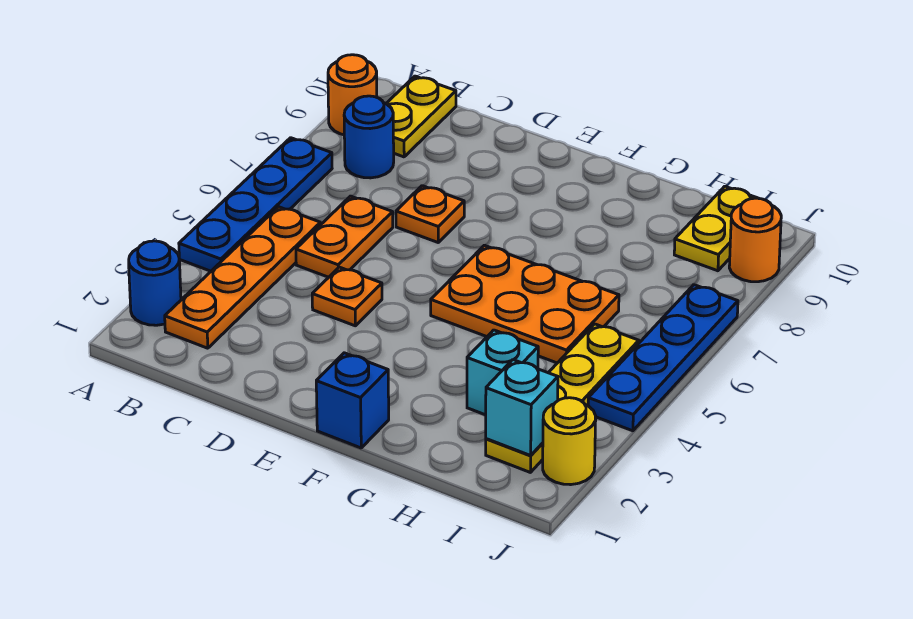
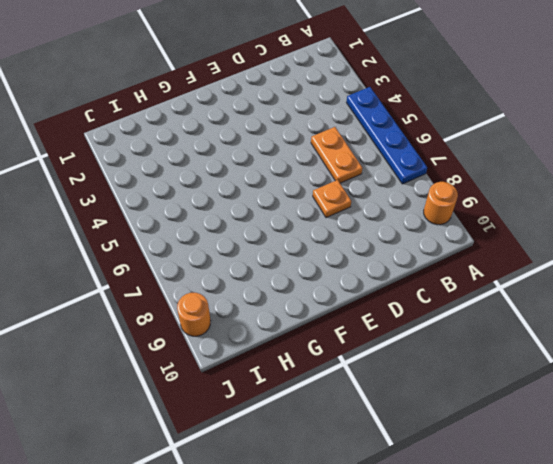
none -> blue 1x1 round brick [129,241,181,325]
none -> orange 1x4 plate [165,207,321,348]
none -> blue 1x1 round brick [344,96,394,178]

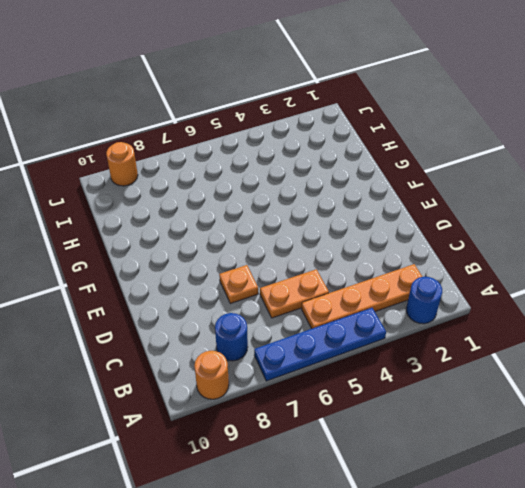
none -> yellow 1x2 plate [386,76,456,157]
none -> orange 1x1 plate [312,267,382,326]
none -> blue 1x1 brick [316,353,389,448]

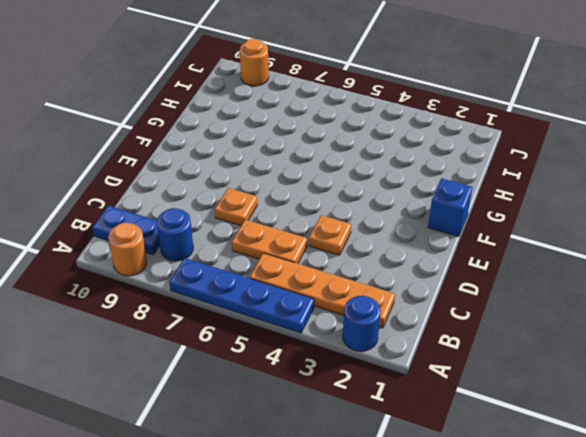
blue 1x2 plate [92,205,160,255] -> yellow 1x2 plate [386,76,456,157]
none -> orange 2x3 plate [431,245,619,363]
none -> cyan 1x1 brick [467,330,538,415]
none -> yellow 1x4 plate [486,324,639,473]

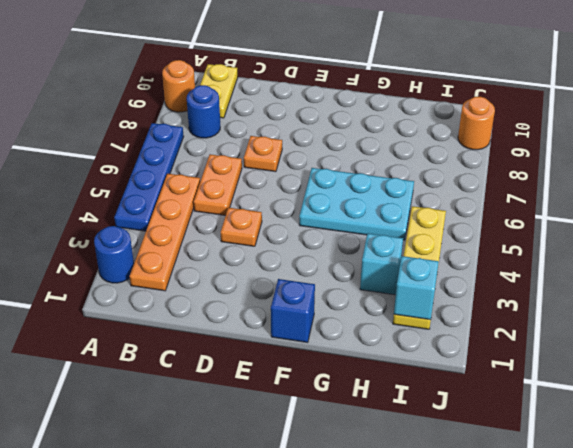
cyan 2x3 plate [299,168,414,240] -> orange 2x3 plate [431,245,619,363]
none -> yellow 1x2 plate [674,186,757,271]
none -> yellow 1x1 round brick [543,398,596,485]
none -> blue 1x4 plate [588,285,738,431]

